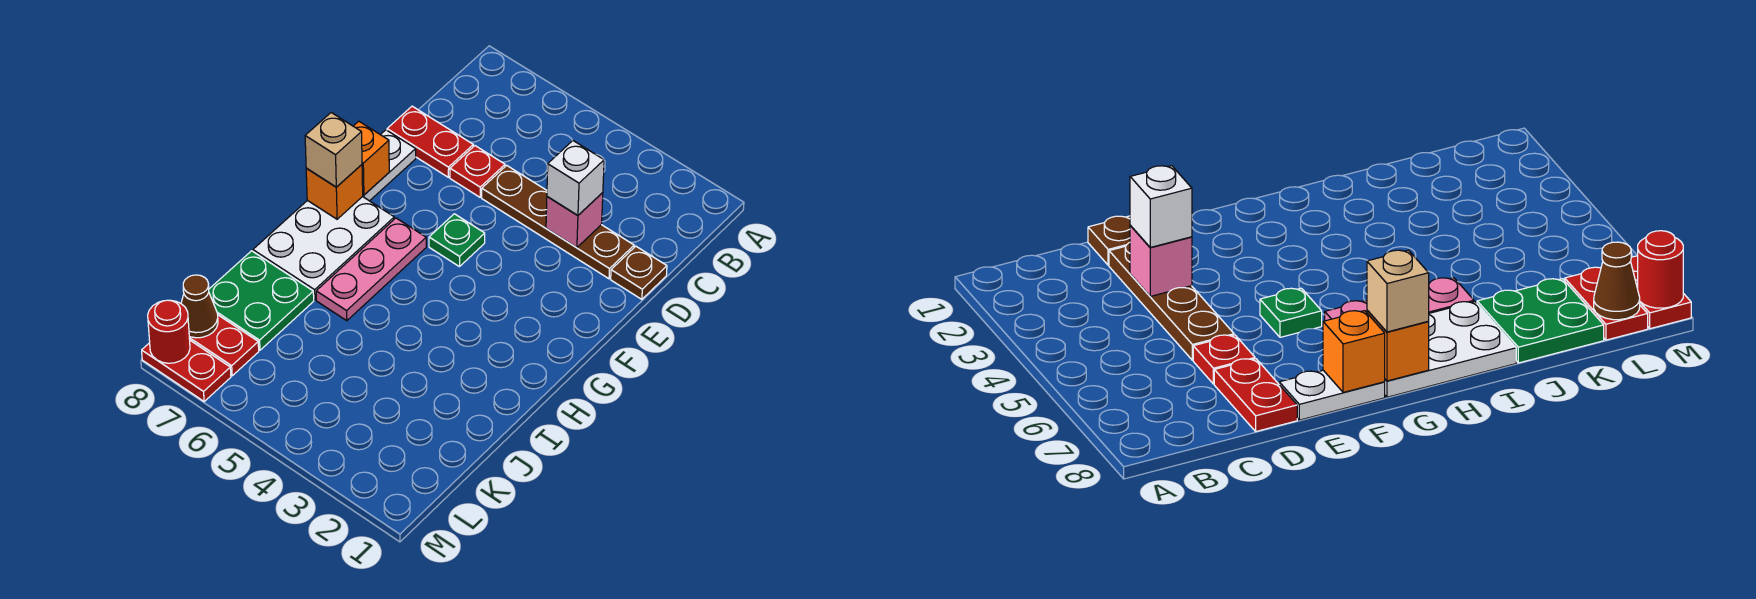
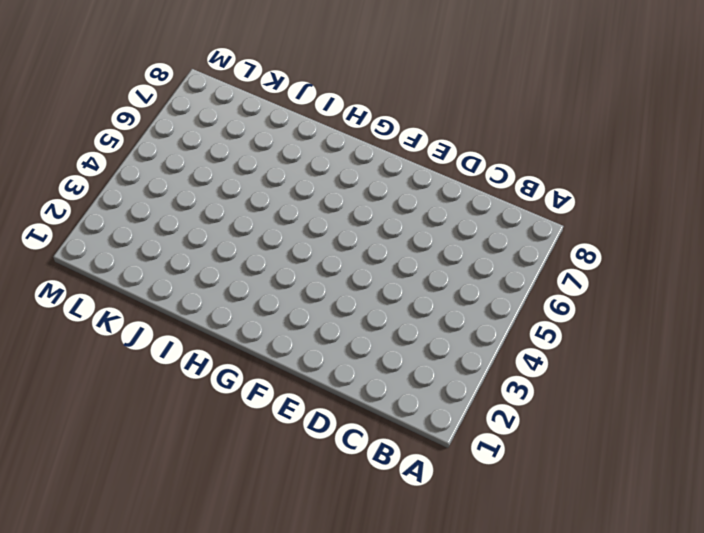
none -> brown 1x1 plate [611,246,667,299]
none -> brown 1x4 plate [482,165,634,279]
none -> red 1x1 plate [450,146,505,197]

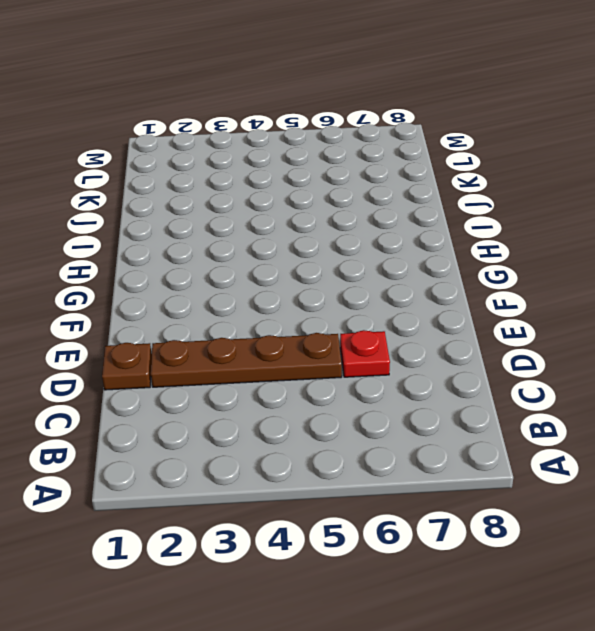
none -> red 1x2 plate [387,106,473,177]
none -> white 1x2 plate [363,130,416,201]
none -> green 1x1 plate [429,214,485,266]

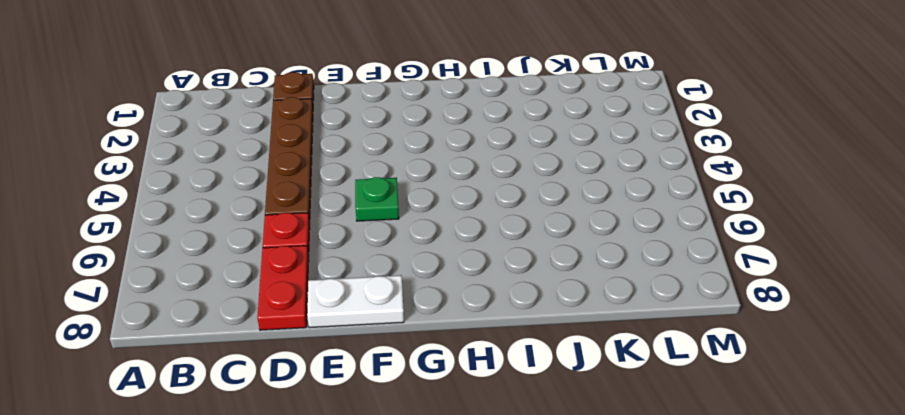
none -> pink 1x3 plate [316,218,426,321]
none -> white 2x3 plate [253,197,394,300]
none -> green 2x2 plate [209,251,314,350]

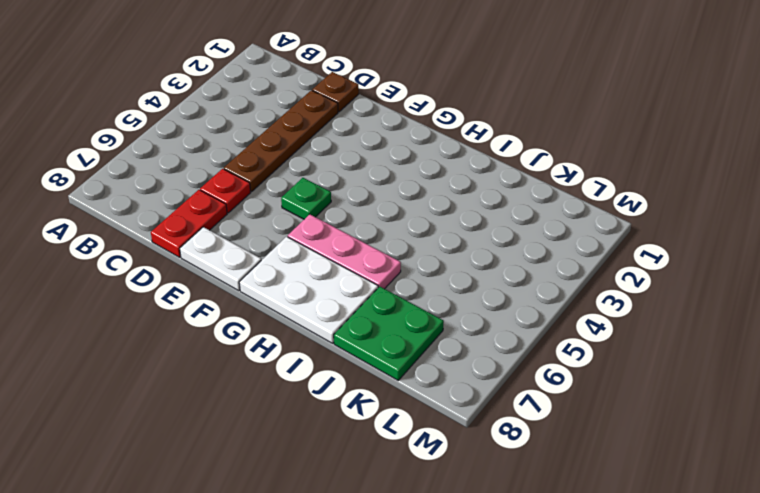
none -> red 1x2 plate [189,315,259,376]
none -> red 1x2 plate [142,341,231,401]
none -> pink 1x1 brick [546,193,603,248]

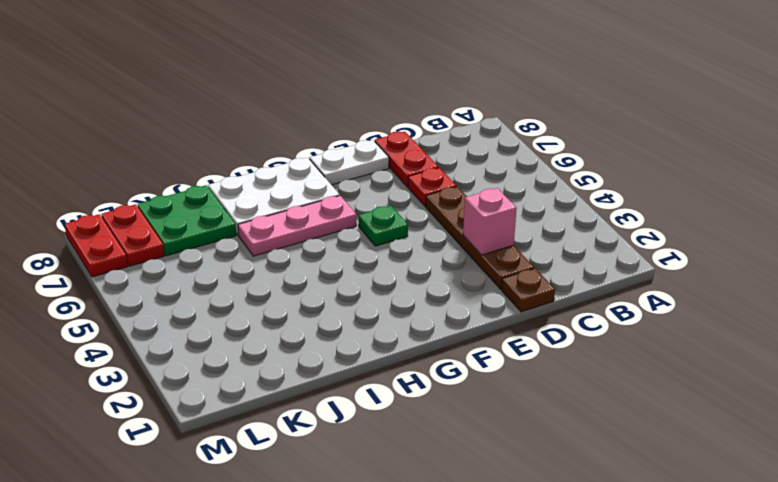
none -> orange 1x1 brick [354,121,389,195]
none -> orange 1x1 brick [306,165,363,219]
none -> brown 1x1 cone [181,275,218,338]

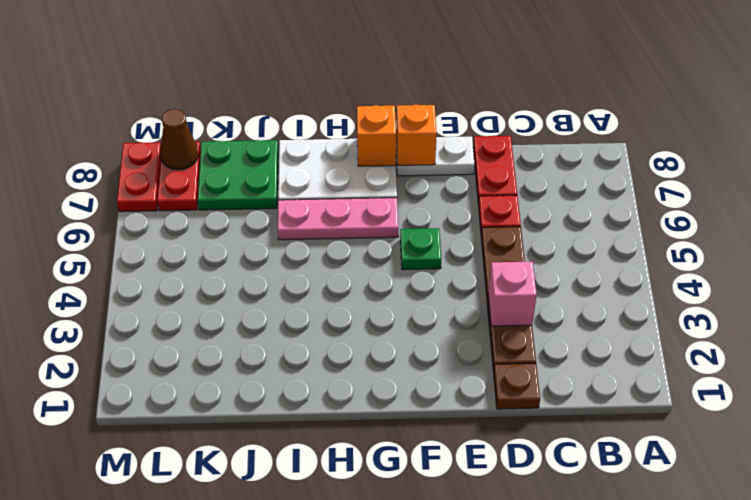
none -> red 1x1 round brick [148,300,190,363]
none -> white 1x1 brick [547,141,604,215]
none -> tan 1x1 brick [305,113,362,187]

